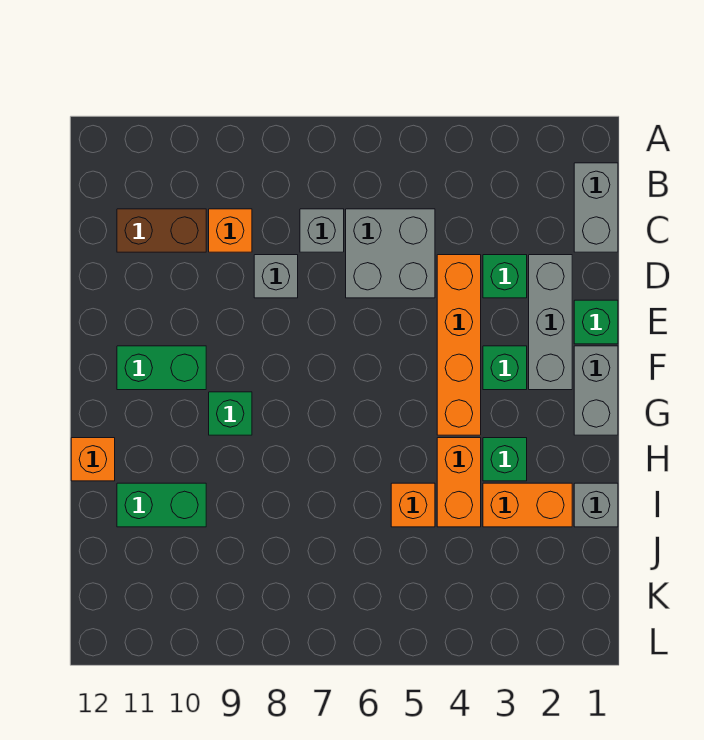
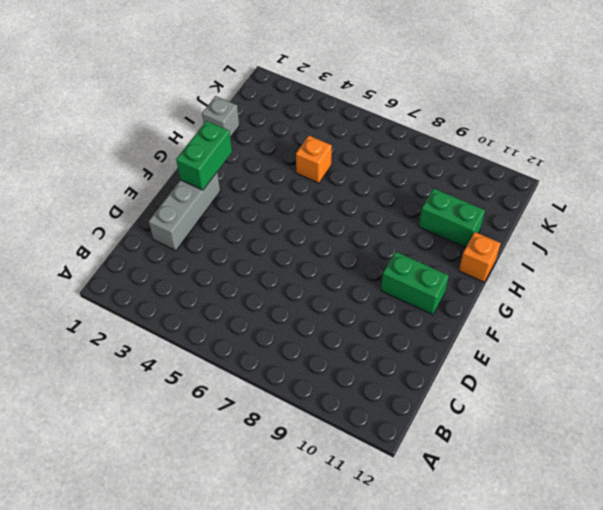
green 1x2 brick [176,121,232,190] -> none
none -> grey 1x2 brick [574,163,618,252]
none -> grey 2x2 brick [346,209,435,298]
none -> grey 1x1 brick [300,209,344,252]

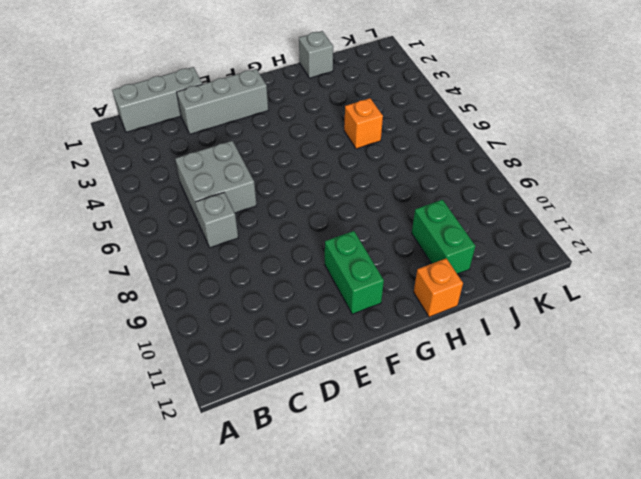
grey 1x3 brick [112,67,202,132] -> grey 1x2 brick [574,163,618,252]
none -> orange 1x1 brick [209,209,252,252]
none -> brown 1x2 brick [117,209,206,252]
none -> green 1x1 brick [483,255,527,298]

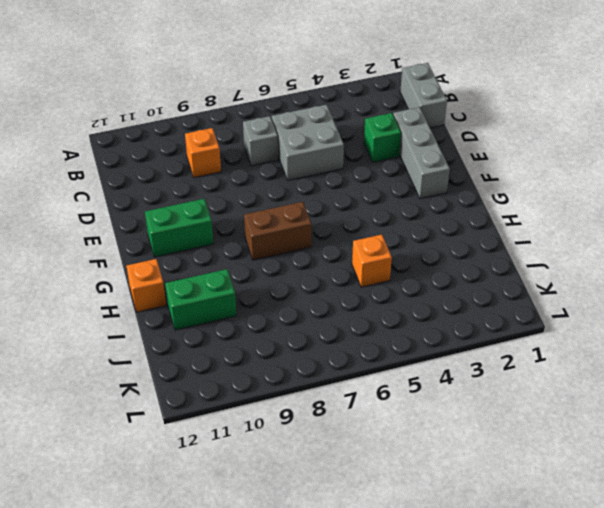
brown 1x2 brick [244,202,311,260] -> brown 1x2 brick moved to [117,209,206,252]
none -> orange 1x4 brick [437,255,481,435]
none -> grey 1x1 brick [254,255,298,298]
none -> green 1x1 brick [574,300,618,344]

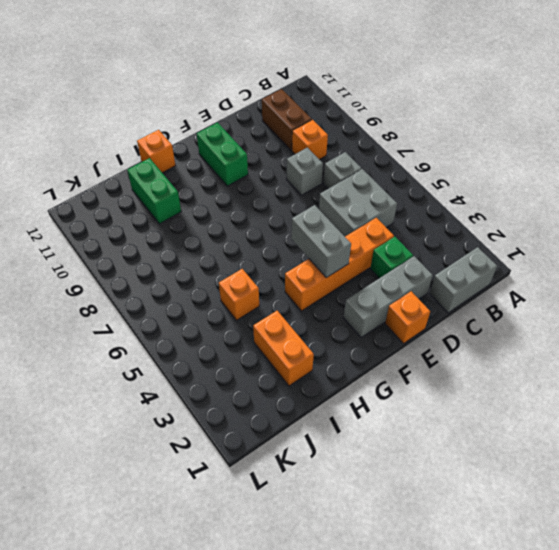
orange 1x1 brick [385,291,430,343] -> green 1x1 brick [574,300,618,344]
grey 1x2 brick [291,205,351,278] -> grey 1x2 brick turned to [574,346,618,435]
none -> green 1x1 brick [483,346,527,390]
none -> green 1x1 brick [209,392,252,435]
none -> green 1x1 brick [483,438,527,481]

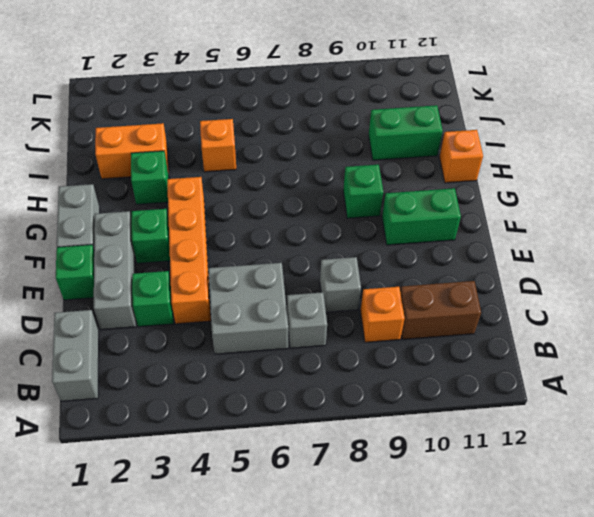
none -> orange 1x2 brick [437,438,481,527]
none -> grey 1x1 brick [574,483,618,527]

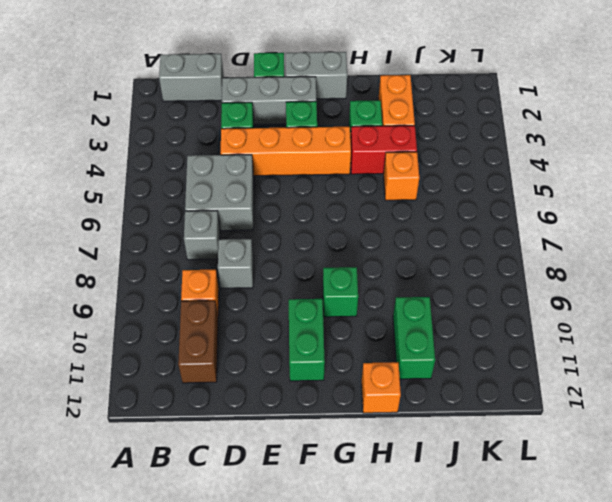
red 1x2 brick [351,126,417,174] -> orange 1x2 brick [437,438,481,527]
none -> grey 1x1 brick [574,483,618,527]

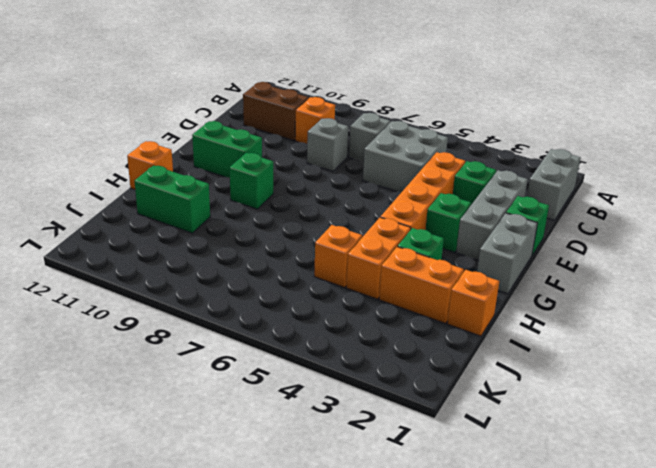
orange 1x1 brick [447,270,499,336] -> grey 1x1 brick [574,483,618,527]

